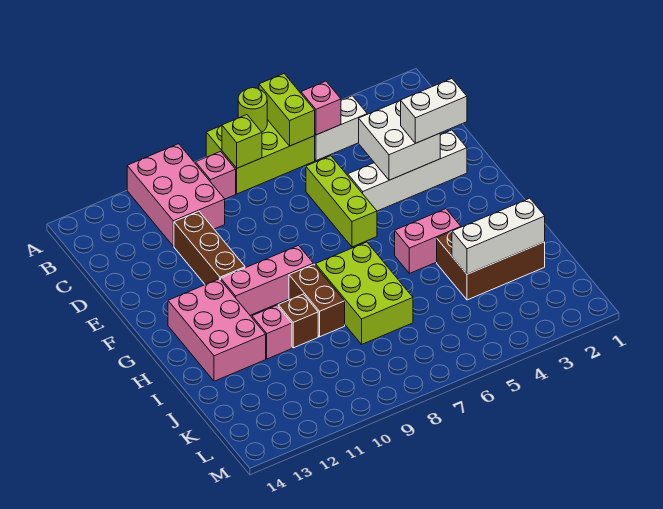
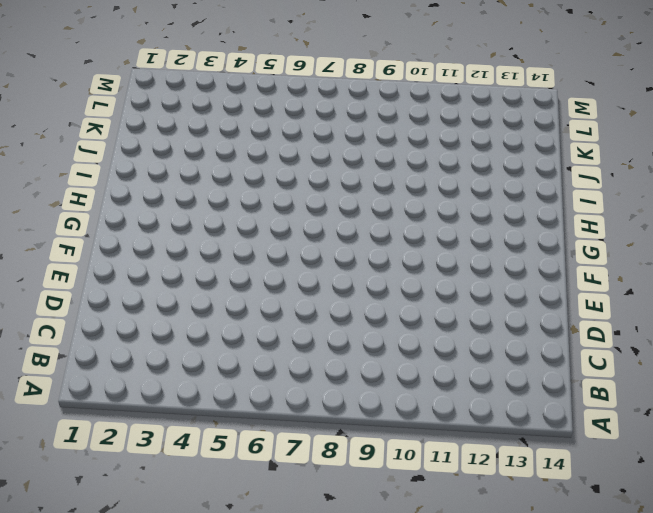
none -> lime 2x3 brick [206,120,315,194]
none -> pink 2x3 brick [127,144,225,246]
none -> white 1x2 brick [315,96,367,161]

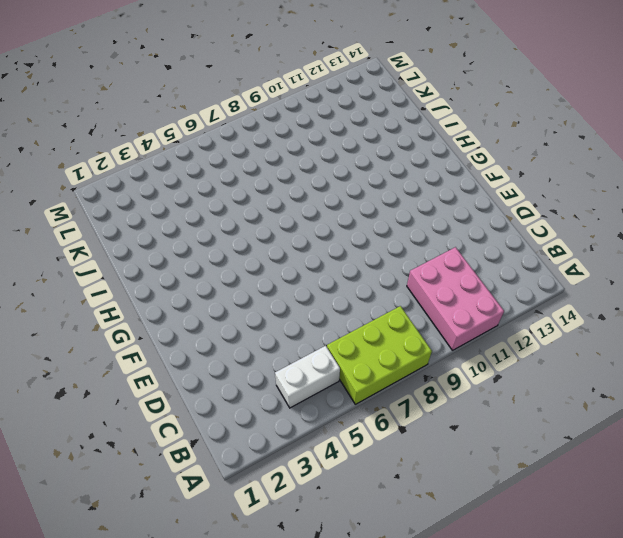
none -> pink 1x1 brick [196,152,236,199]
none -> lime 1x3 brick [306,156,377,247]
none -> brown 1x3 brick [174,211,245,285]

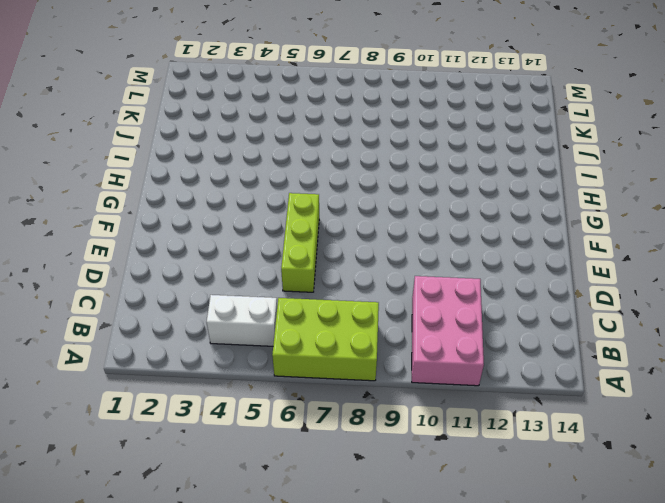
none -> pink 1x1 brick [196,152,236,199]
none -> brown 1x3 brick [174,211,245,285]
none -> white 1x4 brick [348,130,467,211]

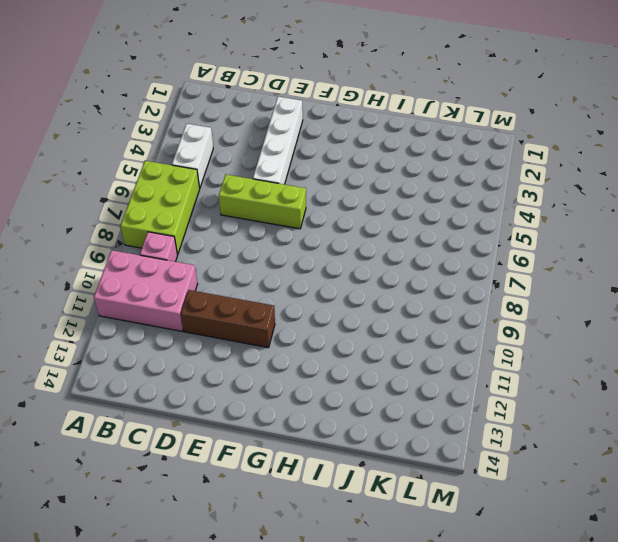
none -> pink 1x3 brick [221,246,313,315]
none -> pink 2x3 brick [168,279,266,381]
none -> pink 1x2 brick [395,209,461,273]

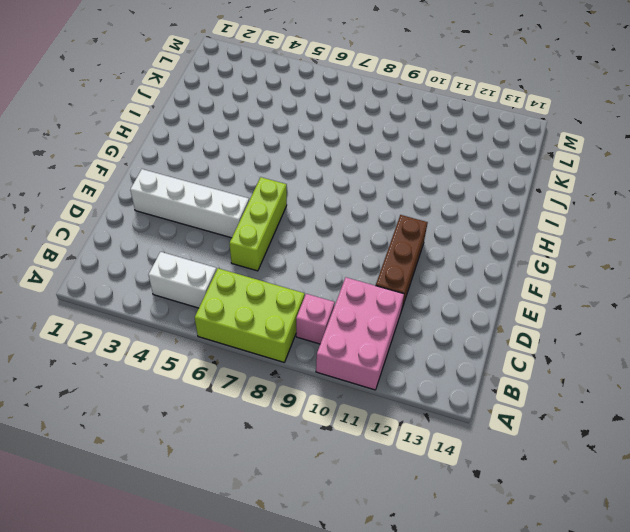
none -> pink 1x3 brick [221,246,313,315]
none -> pink 2x3 brick [168,279,266,381]
none -> pink 1x2 brick [395,209,461,273]

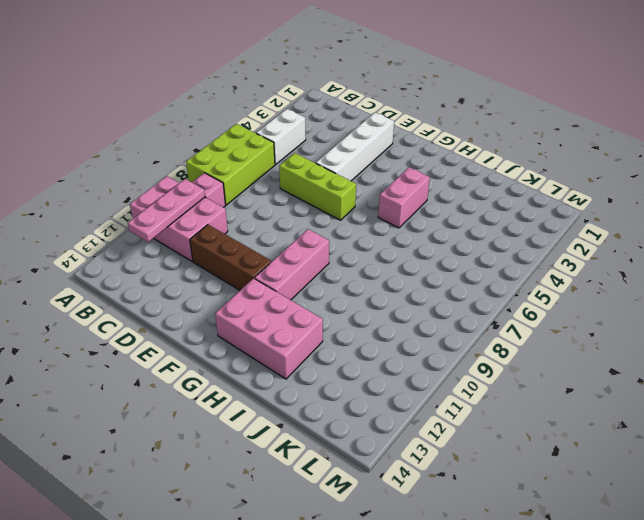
pink 1x3 plate [128,179,205,242] -> none
none -> lime 2x3 brick [315,242,413,344]
none -> brown 1x2 brick [289,264,345,337]
none -> brown 2x3 brick [437,232,545,300]

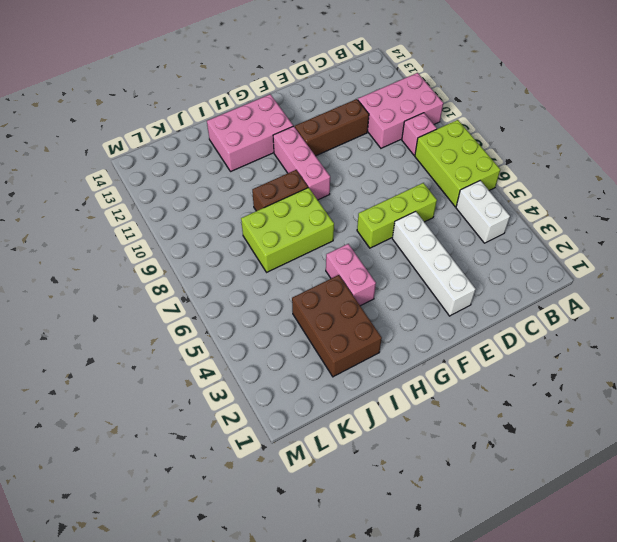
none -> brown 1x1 brick [278,294,318,348]
none -> pink 1x1 brick [252,305,292,359]
none -> lime 1x2 brick [259,74,315,146]

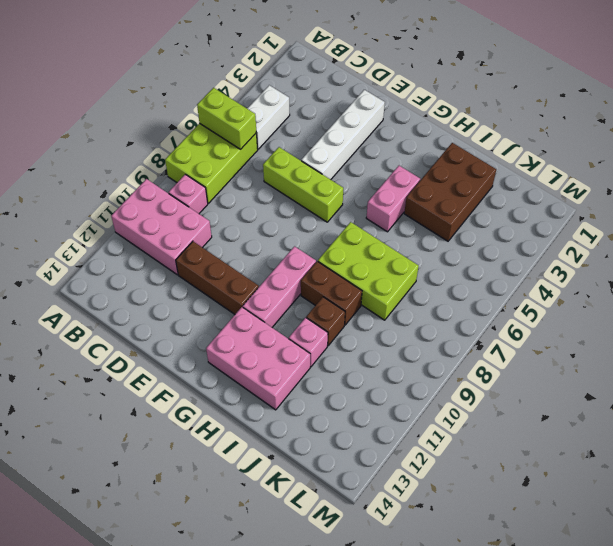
none -> lime 1x1 round brick [238,88,267,132]
none -> pink 1x1 brick [301,81,341,135]
none -> lime 1x1 brick [222,115,262,168]

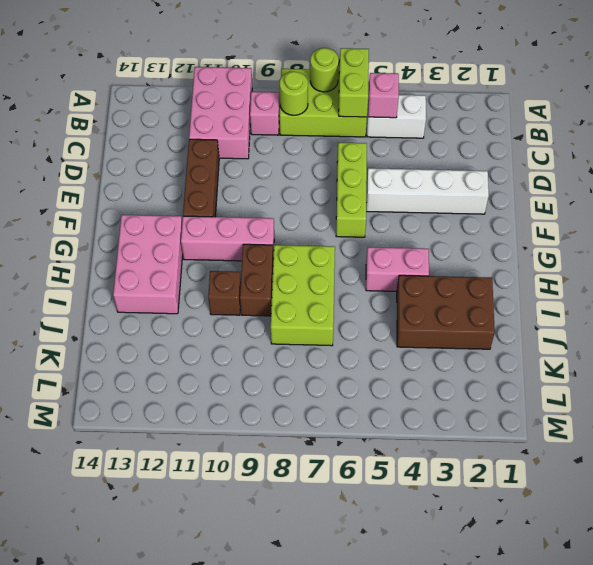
lime 1x1 round brick [280,71,308,115] -> lime 1x1 brick [222,115,262,168]
none -> pink 1x1 brick [252,305,292,359]
none -> white 2x2 brick [359,100,440,180]
none -> white 1x3 brick [452,198,545,274]

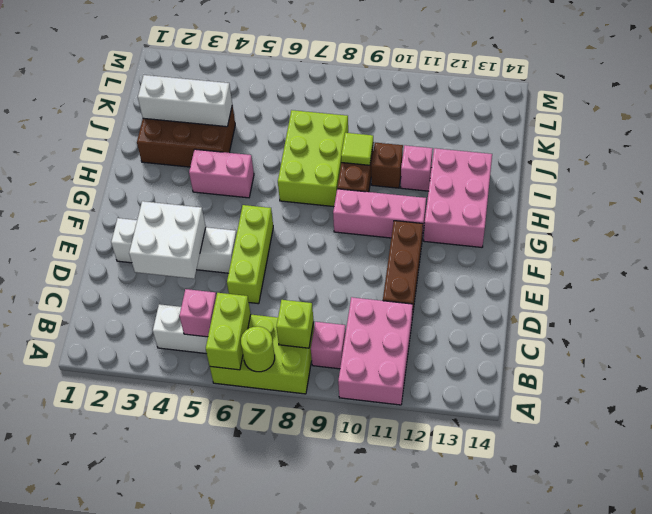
lime 1x1 tile [341,133,373,165] -> none
none -> white 1x2 brick [401,79,467,143]

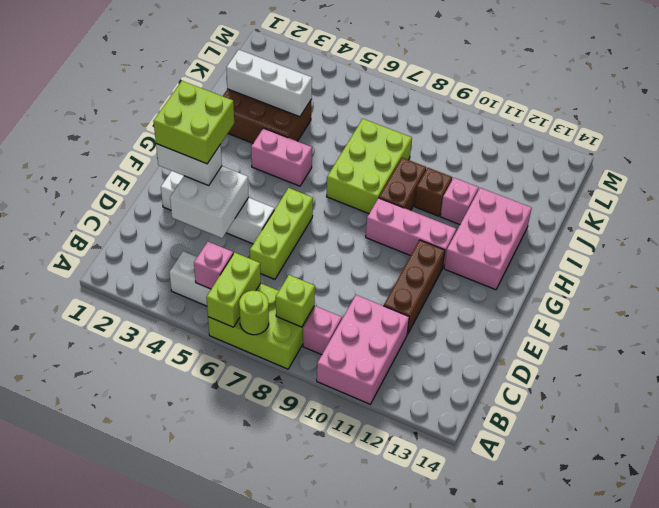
lime 2x2 brick [153,81,234,164] -> none

